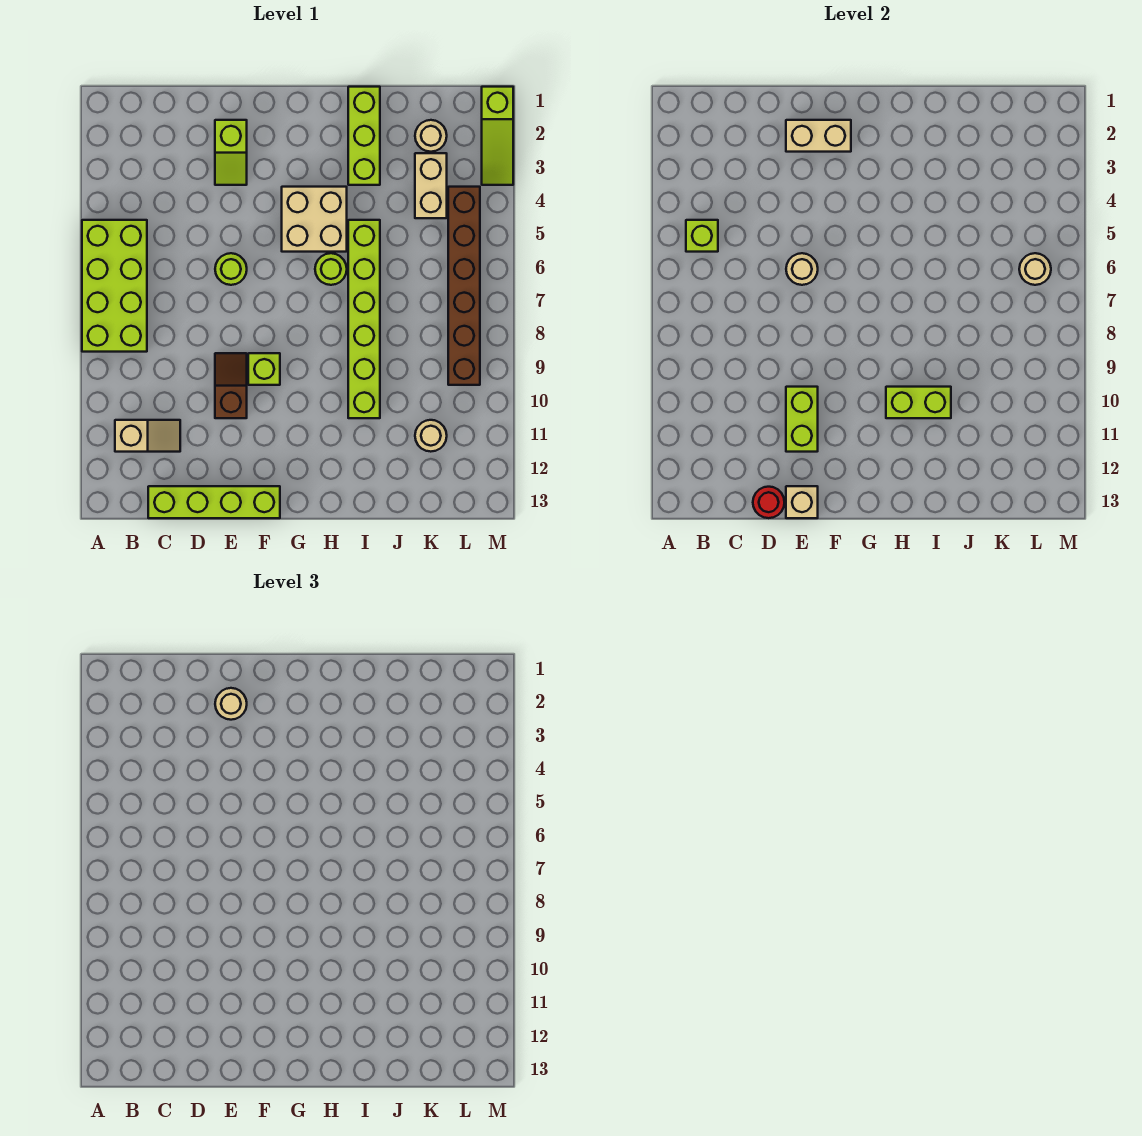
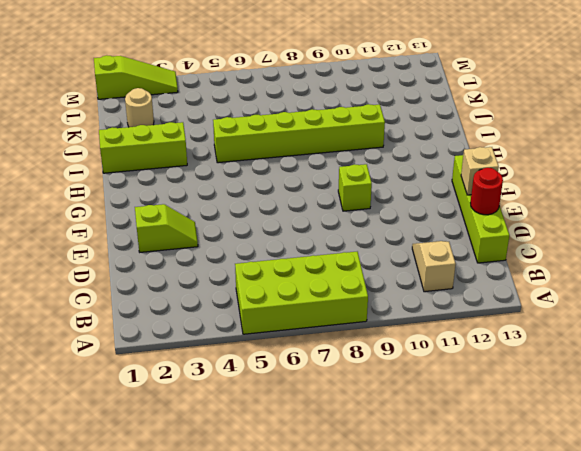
none -> lime 1x1 round brick [215,253,247,285]
none -> brown 1x2 slope [215,353,247,418]
none -> tan 2x2 brick [282,187,347,252]

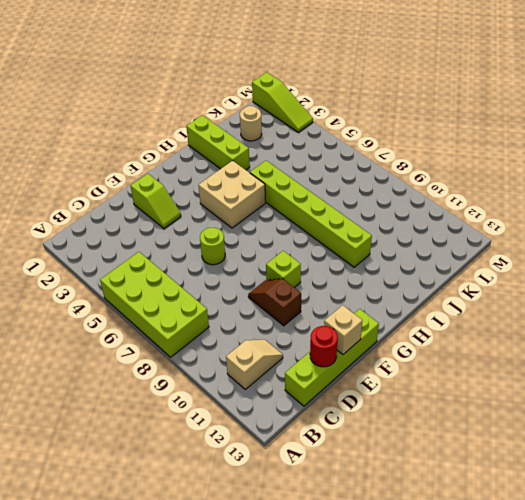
none -> lime 1x1 round brick [315,253,347,285]
none -> tan 1x2 brick [415,153,447,218]
none -> tan 1x1 round brick [415,420,447,452]

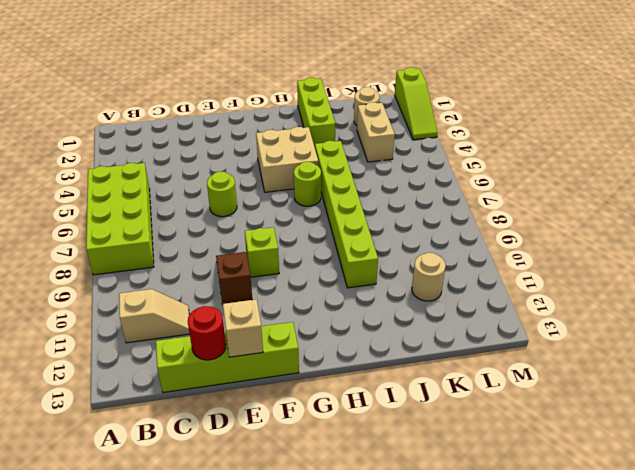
none -> lime 1x2 slope [215,120,247,185]
none -> brown 1x6 brick [448,187,480,385]
none -> lime 1x1 brick [686,220,718,252]

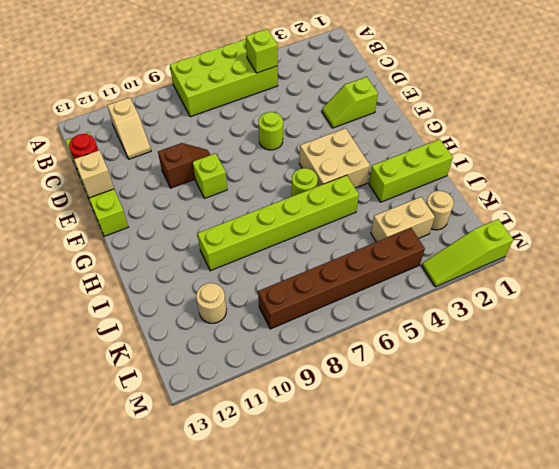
none -> tan 1x2 brick [786,120,851,152]
none -> tan 1x1 round brick [786,253,818,285]
none -> lime 1x2 brick [786,387,818,452]

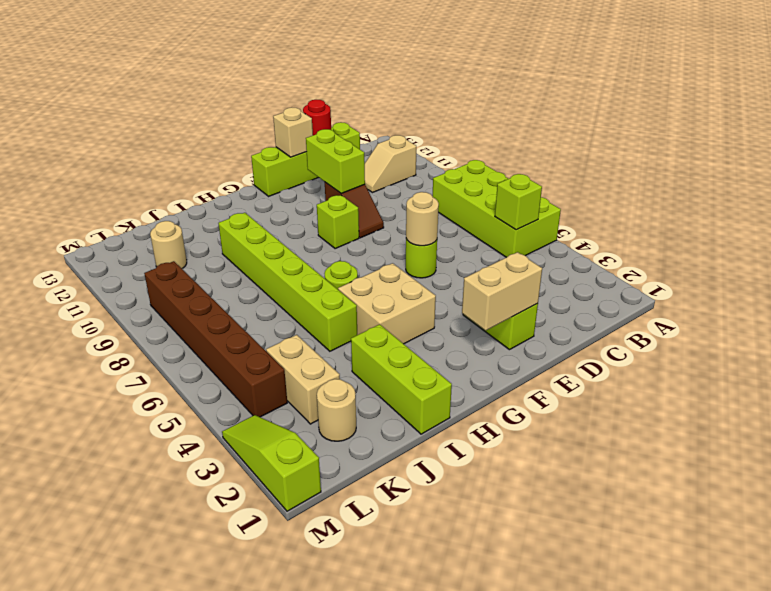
none -> lime 1x2 brick [886,387,951,418]
none -> tan 1x1 round brick [1019,253,1051,285]
none -> tan 1x1 round brick [215,688,247,720]

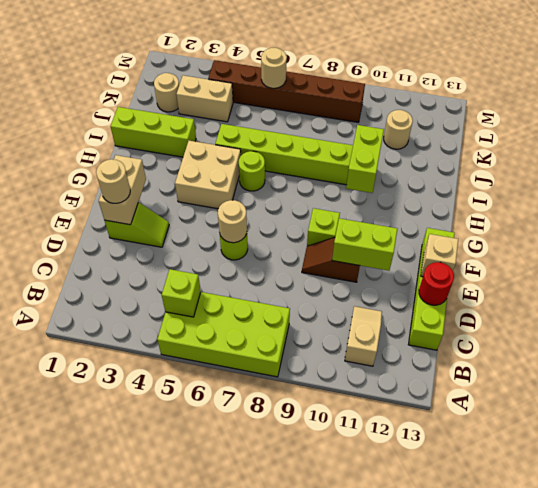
none -> lime 1x3 slope [482,87,513,185]

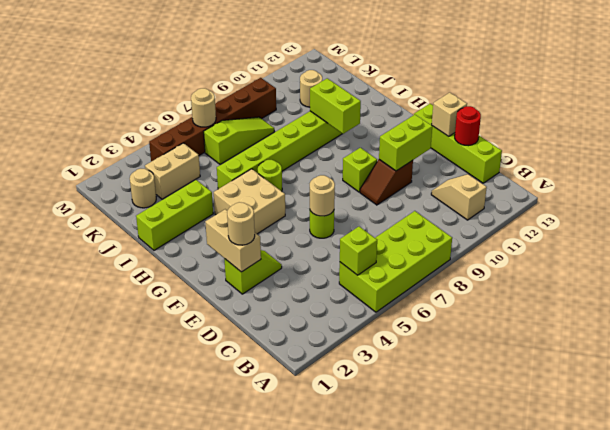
lime 1x3 slope [204,117,274,164] -> lime 1x3 slope moved to [482,87,513,185]

